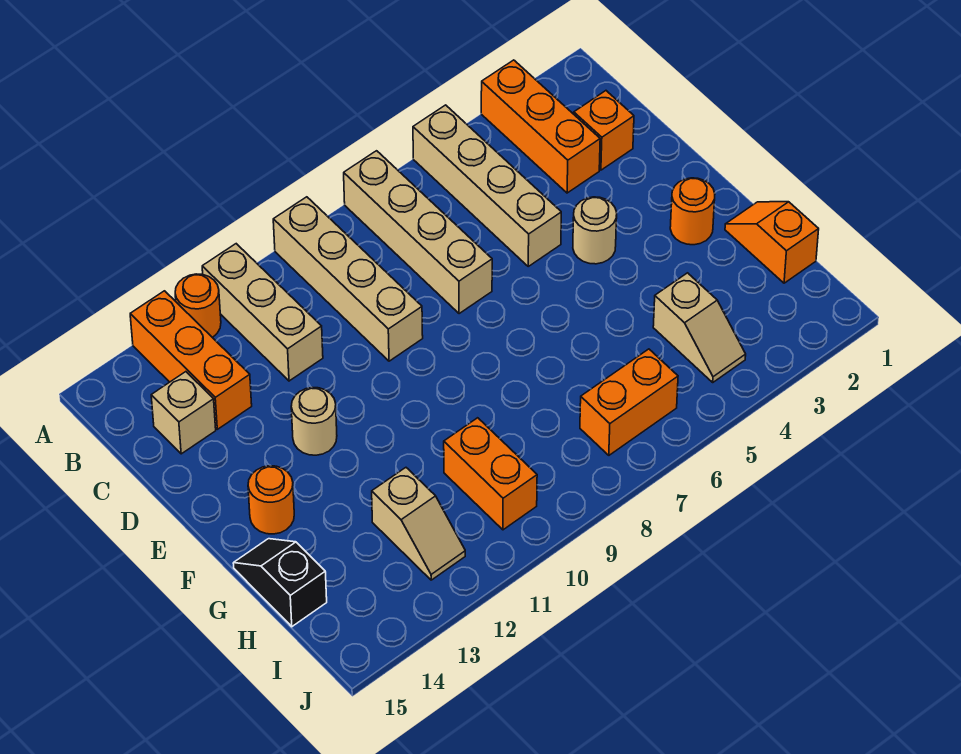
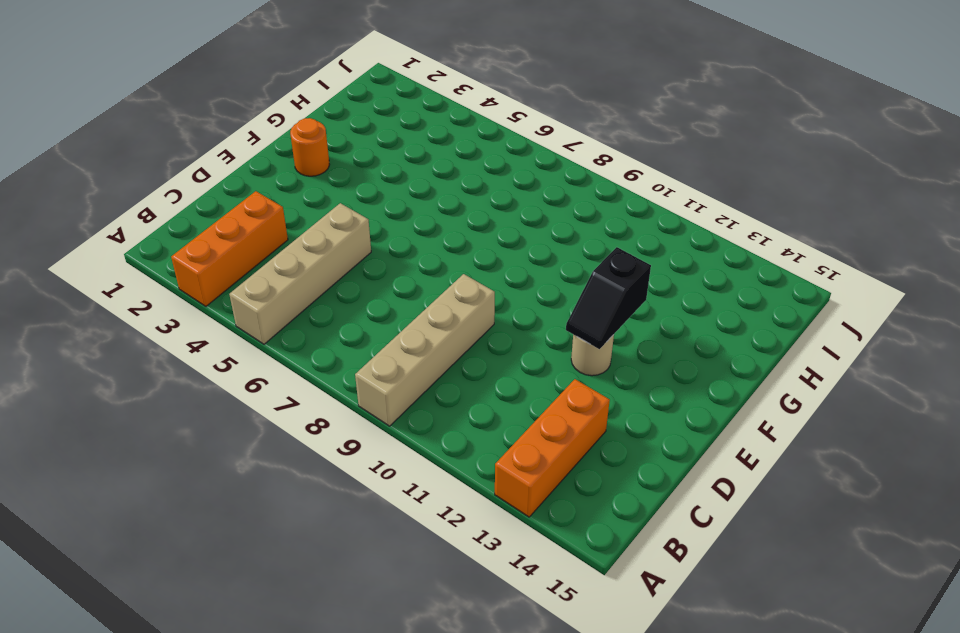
black 1x2 slope [566,247,651,349] -> black 1x2 slope moved to [233,539,327,627]
none -> tan 1x4 brick [344,151,492,314]
none -> tan 1x3 brick [202,244,323,381]
none -> orange 1x1 round brick [175,274,221,338]

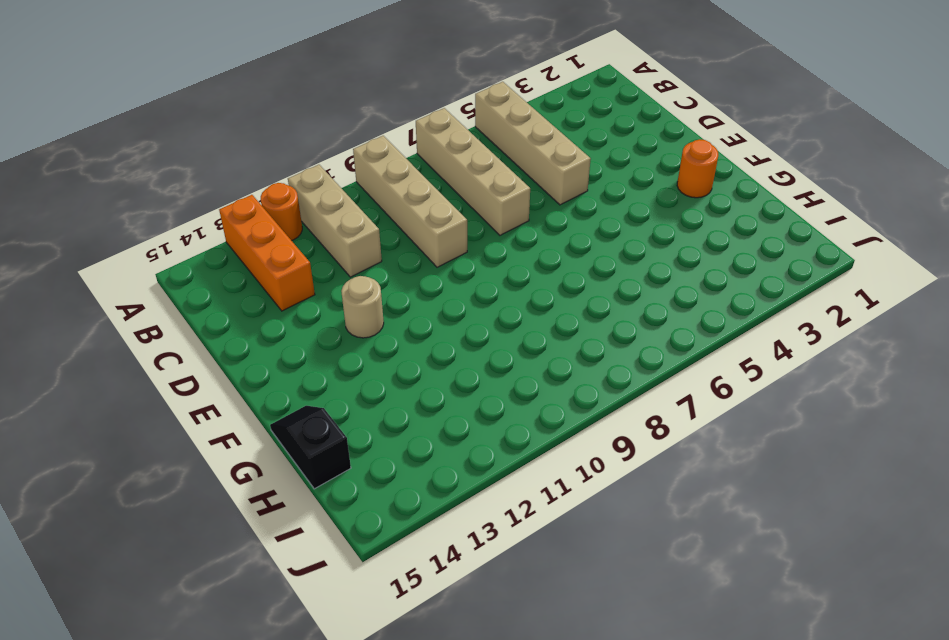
none -> orange 1x3 brick [481,60,600,193]
none -> orange 1x1 brick [574,91,634,170]
none -> tan 1x1 brick [151,372,216,454]

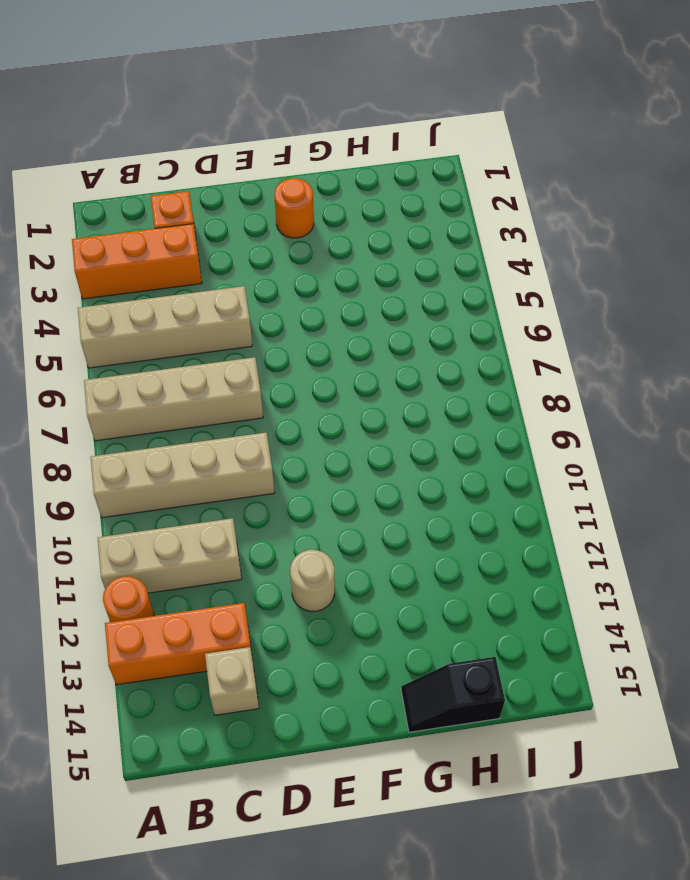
none -> tan 1x1 round brick [573,197,617,264]
none -> orange 1x1 round brick [248,466,294,534]
none -> orange 1x2 slope [725,202,819,283]

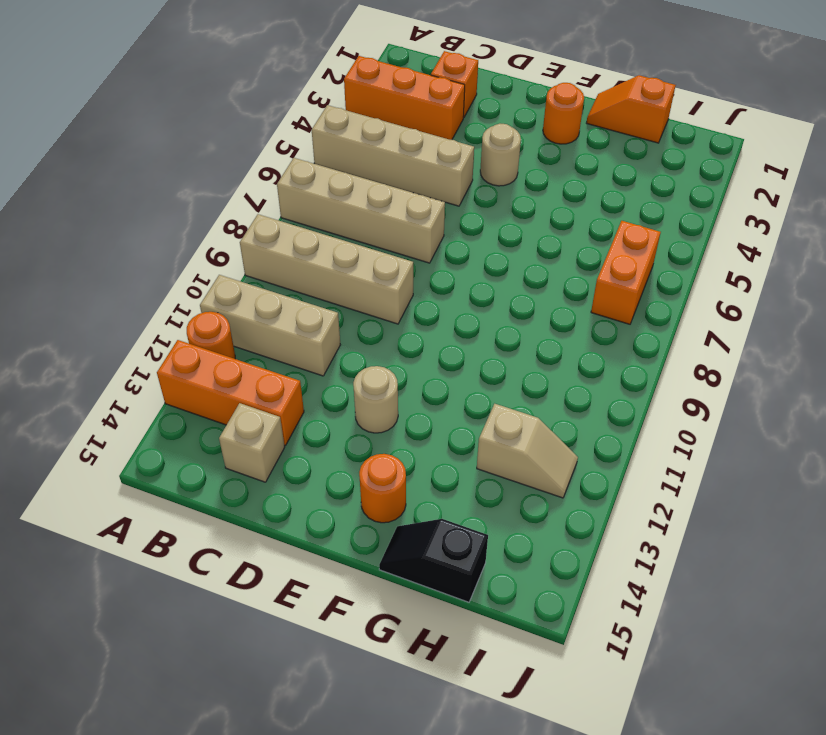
none -> tan 1x2 slope [653,273,746,382]
none -> orange 1x2 brick [444,418,537,530]

